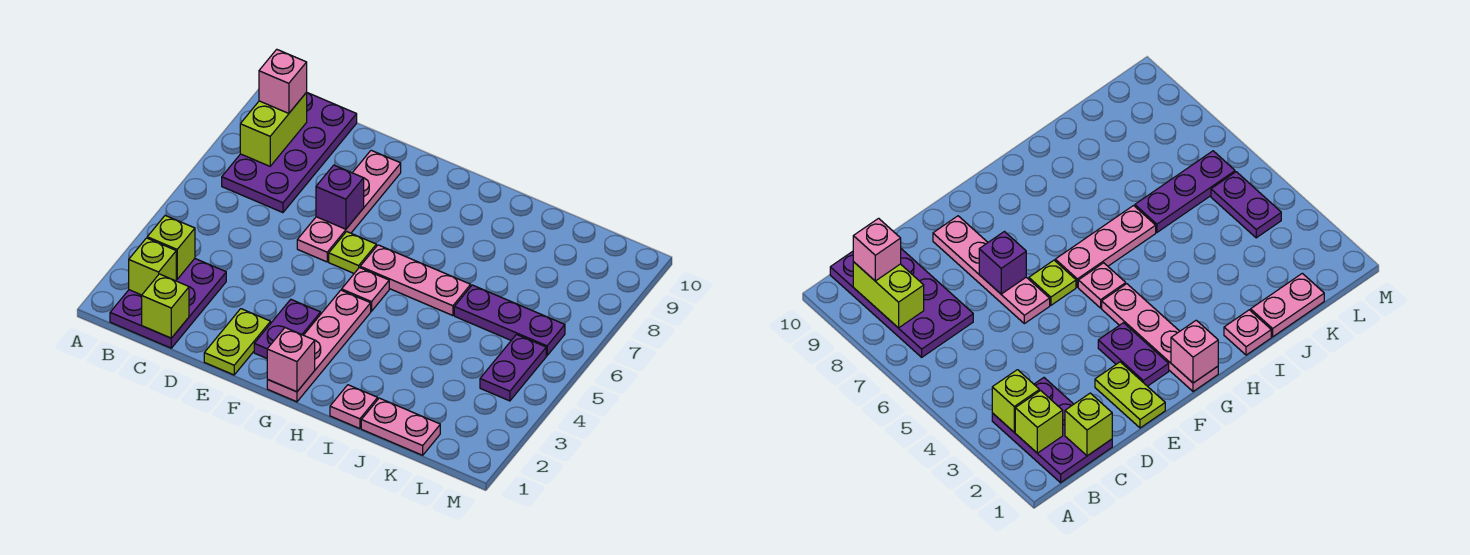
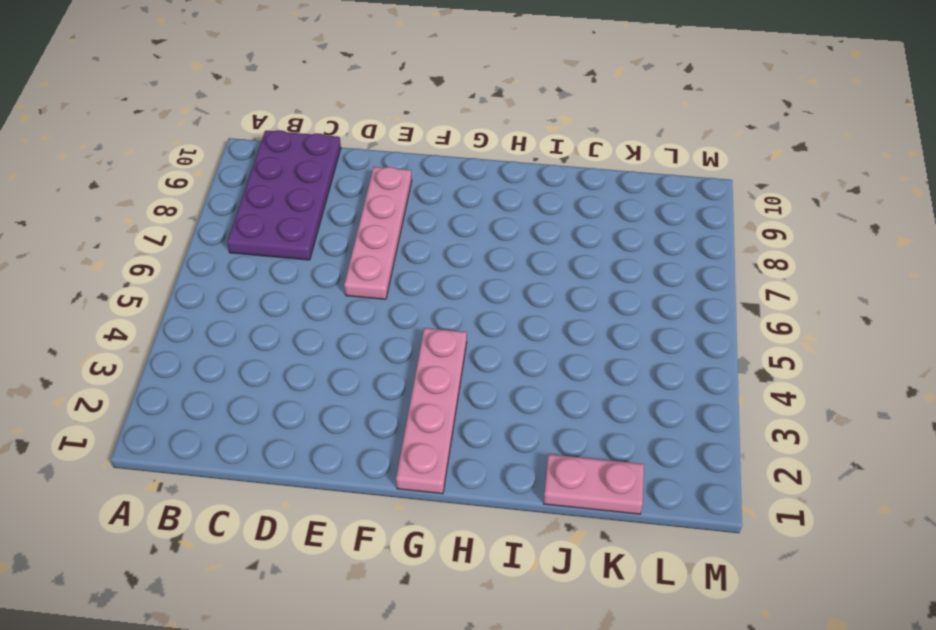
none -> purple 2x3 plate [110,259,226,348]
none -> lime 1x2 plate [204,309,271,375]
none -> purple 1x2 plate [254,300,321,358]

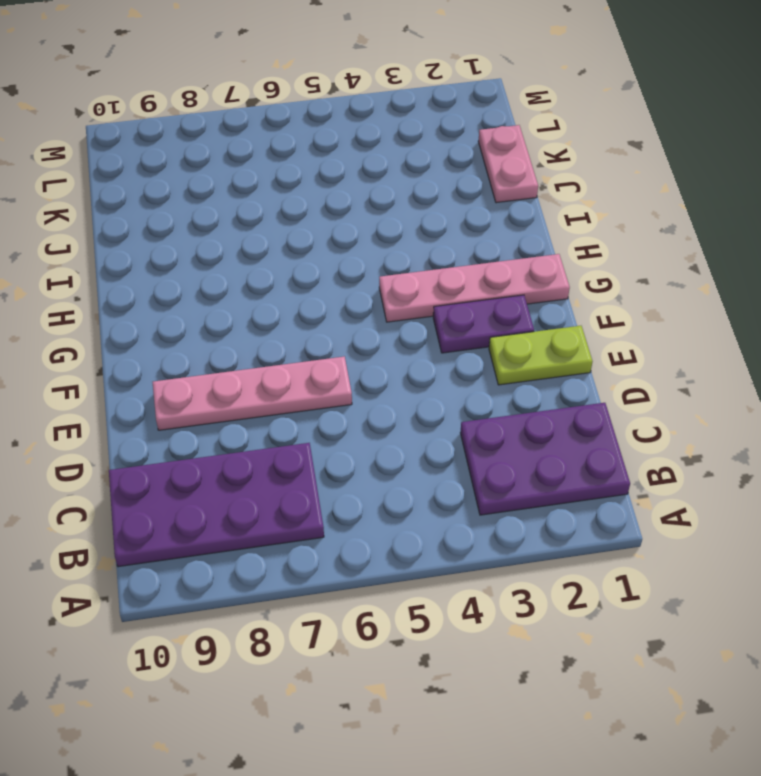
none -> lime 1x1 plate [329,232,376,273]
none -> pink 1x1 plate [342,268,389,311]
none -> pink 1x3 plate [360,245,471,316]

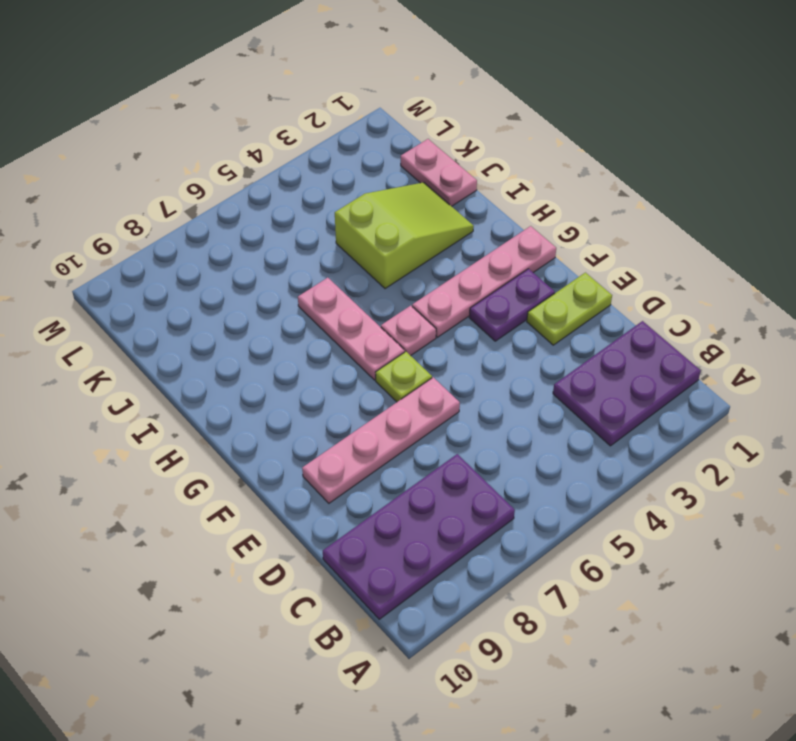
lime 2x3 slope [335,182,474,289] -> none
none -> pink 1x1 plate [330,385,378,429]
none -> purple 1x3 plate [454,285,565,356]
none -> purple 1x2 plate [480,335,546,401]

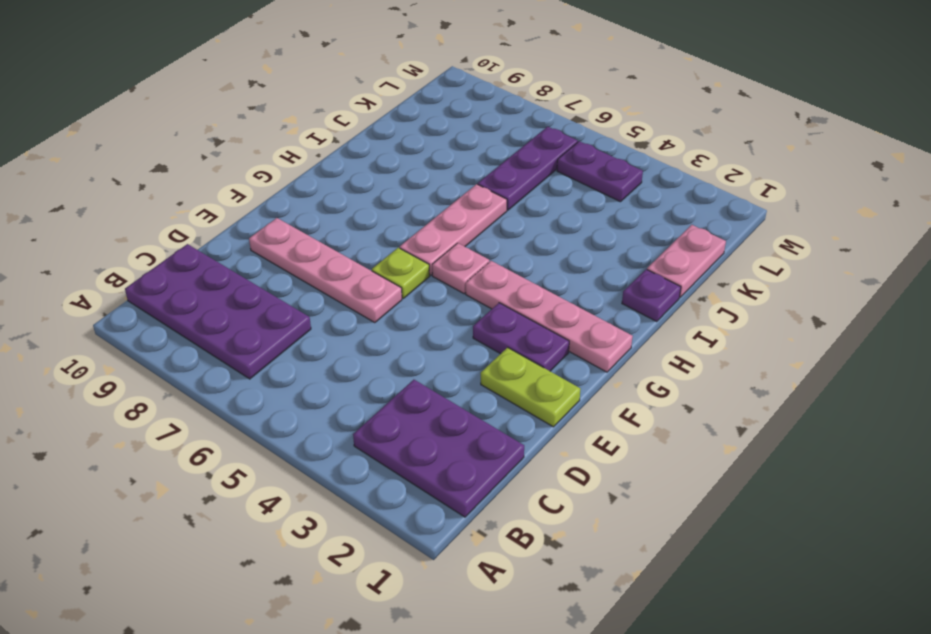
purple 1x1 plate [622,269,681,321] -> pink 1x1 plate [330,385,378,429]
none -> lime 1x1 brick [129,238,176,295]
none -> lime 1x1 brick [147,215,195,279]
none -> lime 1x2 brick [240,92,307,166]

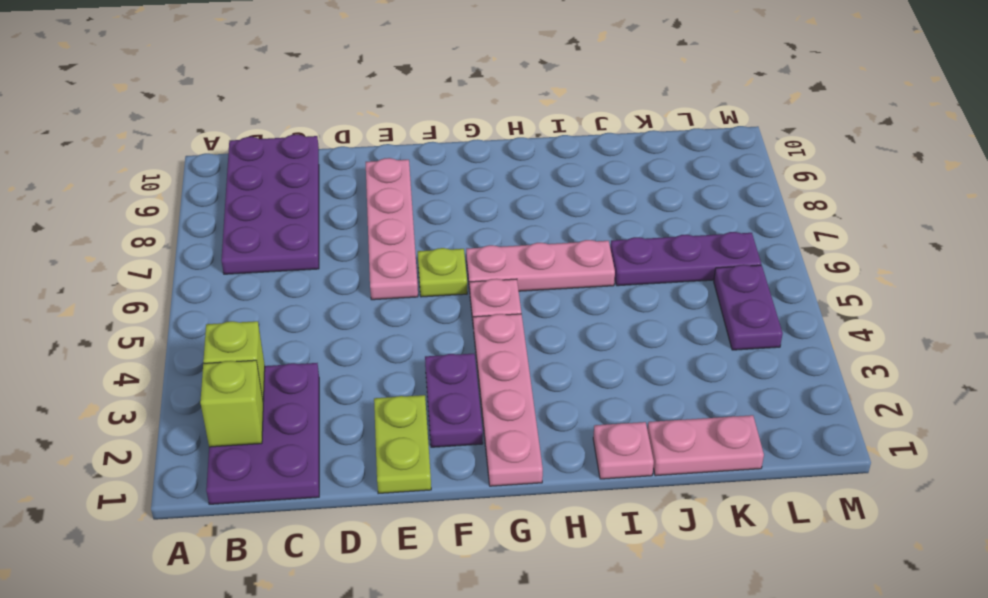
none -> lime 1x2 brick [240,92,307,166]
none -> lime 1x1 brick [142,274,189,338]
none -> purple 1x1 brick [316,165,364,229]

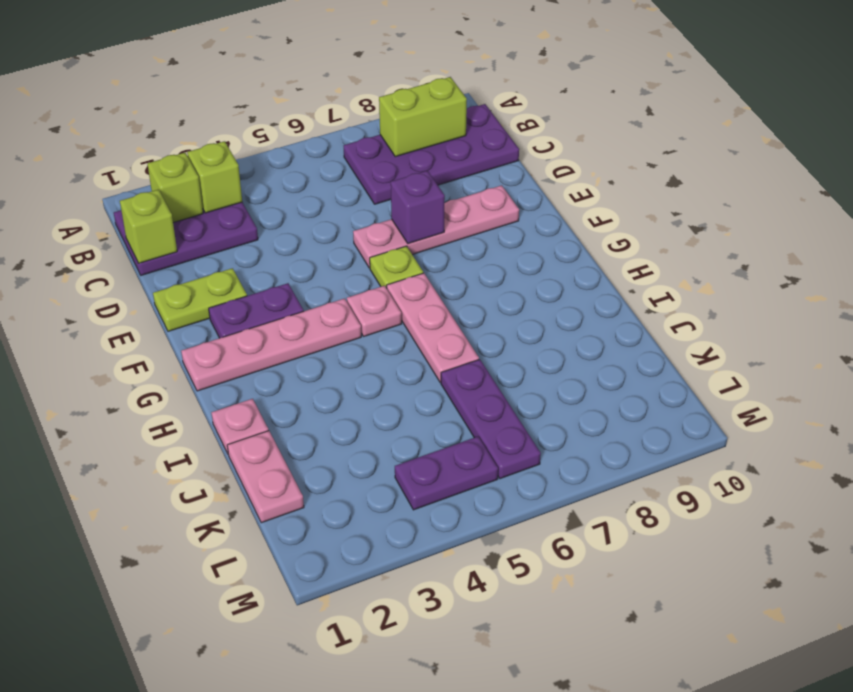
none -> pink 1x1 brick [267,328,315,392]
none -> pink 1x1 brick [259,49,307,113]

